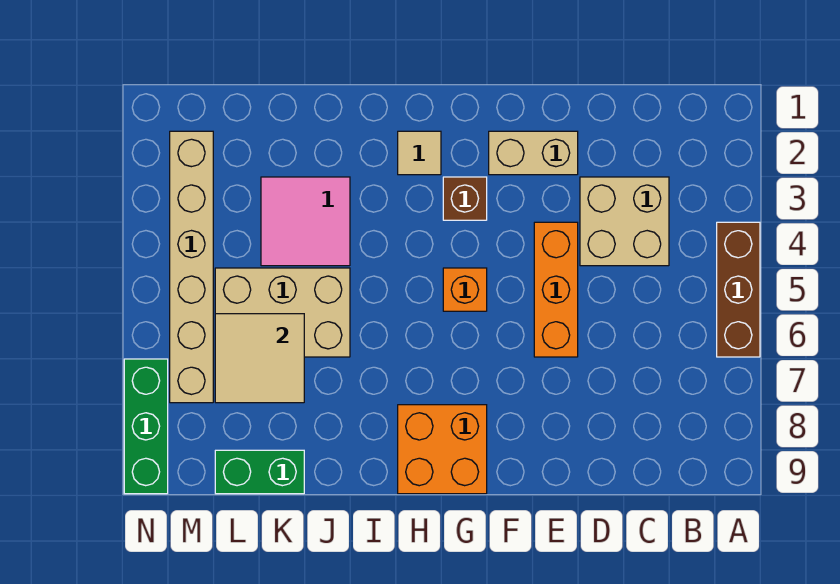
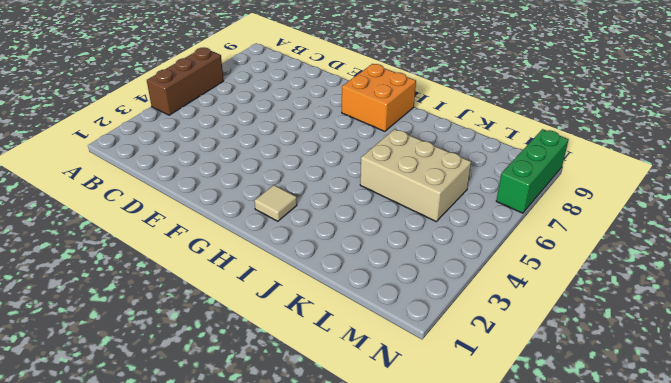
none -> tan 2x2 brick [580,177,669,266]
none -> tan 1x2 brick [489,131,578,175]
none -> orange 1x3 brick [534,222,578,357]

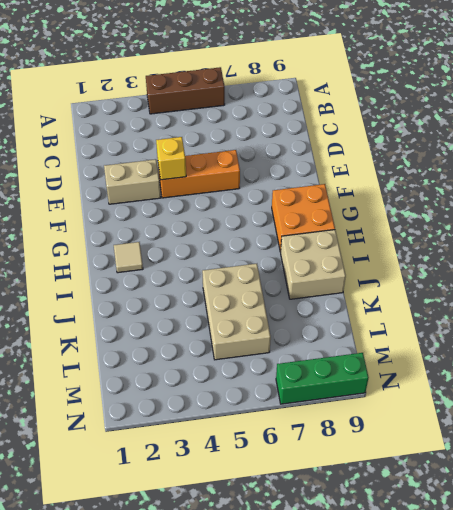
tan 1x2 brick [104,159,161,204] -> tan 1x2 brick turned to [489,131,578,175]
yellow 1x1 brick [156,137,186,180] -> none
tan 2x2 brick [281,230,346,299] -> tan 2x2 brick moved to [580,177,669,266]
none -> brown 1x1 brick [443,177,487,220]
none -> orange 1x1 brick [443,268,487,311]
none -> pink 2x2 tile [261,177,350,266]

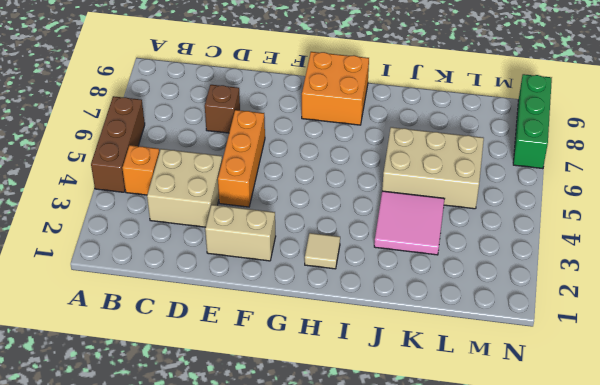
orange 1x1 brick [123,145,160,195] -> orange 1x1 brick moved to [443,268,487,311]
brown 1x1 brick [205,85,240,133] -> brown 1x1 brick moved to [443,177,487,220]
none -> green 1x2 brick [215,450,304,494]
none -> tan 1x6 brick [170,131,213,403]
none -> tan 2x2 tile [215,314,304,403]

